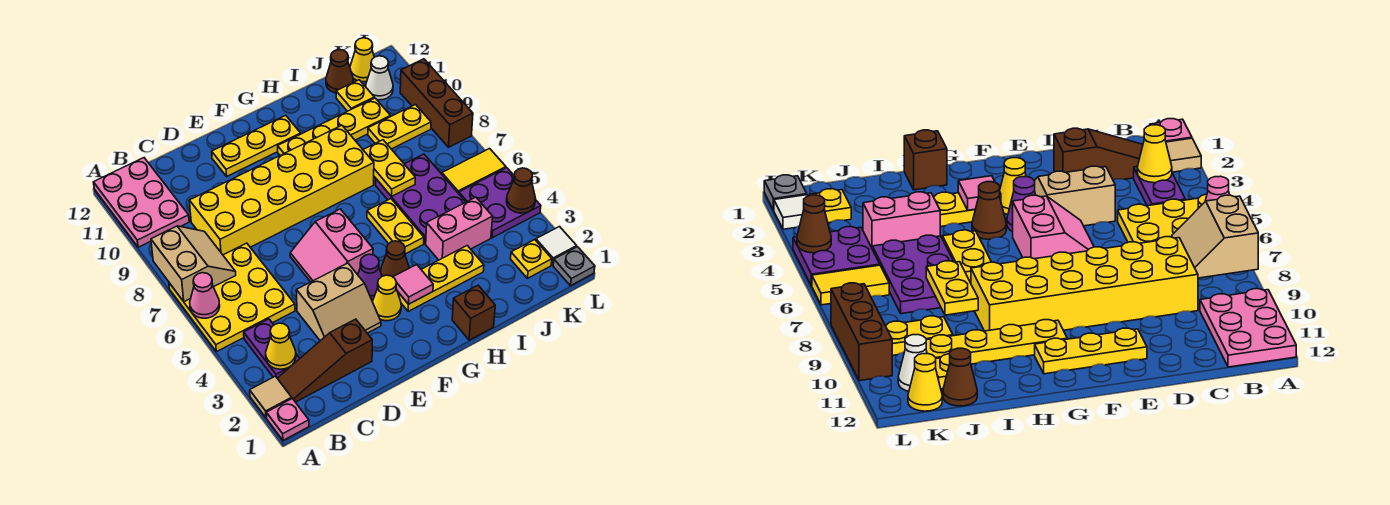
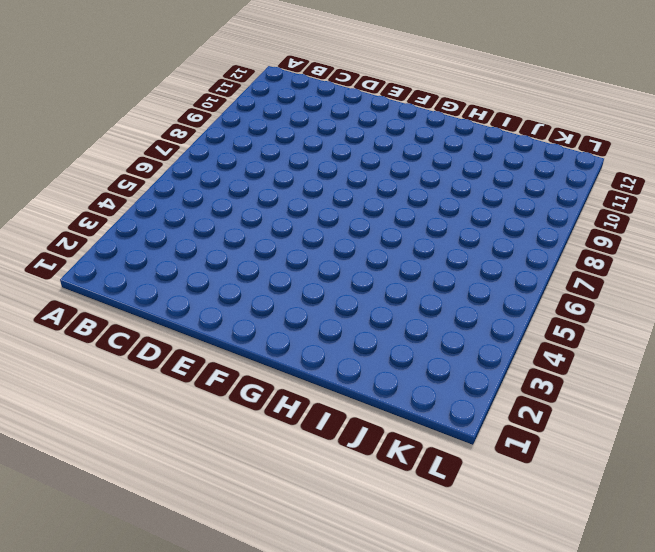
none -> pink 1x1 plate [266,398,309,440]
none -> tan 1x1 tile [250,376,292,418]
none -> yellow 3x3 plate [169,243,295,352]
none -> pink 2x3 plate [93,158,189,247]

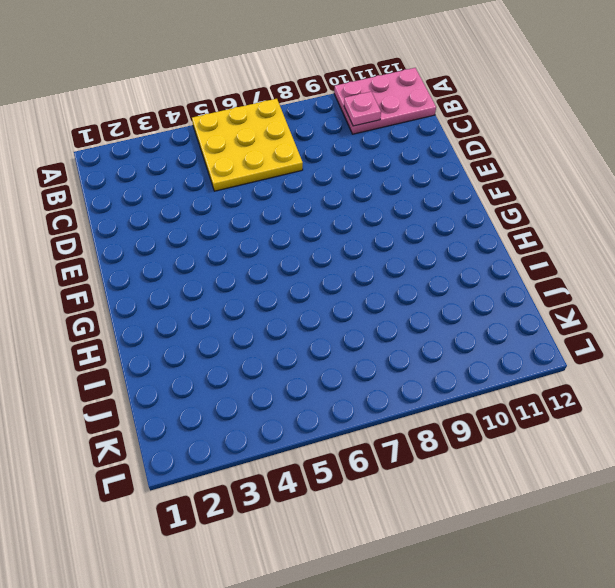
pink 1x1 plate [344,92,381,126] -> pink 1x1 plate moved to [266,398,309,440]
none -> tan 1x1 tile [250,376,292,418]
none -> brown 1x3 slope [277,319,372,402]
none -> purple 1x2 plate [244,319,300,378]
none -> yellow 2x6 brick [189,125,374,255]

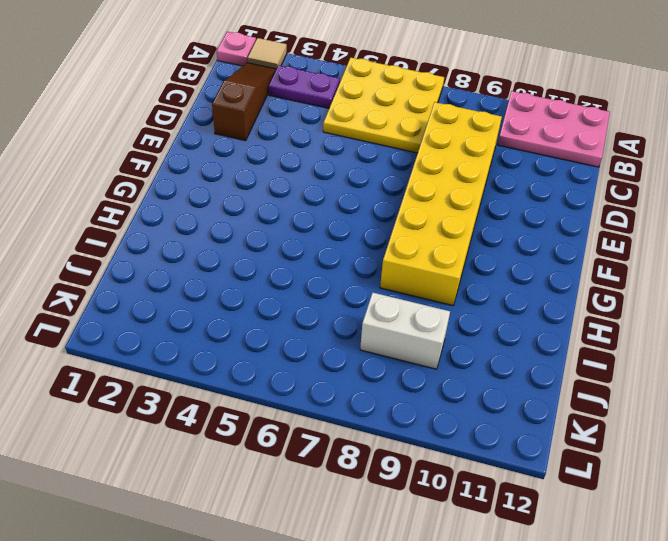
white 1x2 brick [360,293,450,369] -> yellow 1x2 plate [368,105,431,149]
none -> tan 2x2 slope [296,263,381,341]
none -> pink 2x2 slope [290,209,373,282]
none -> yellow 1x3 plate [212,115,301,176]
none -> yellow 1x1 cone [372,275,401,321]

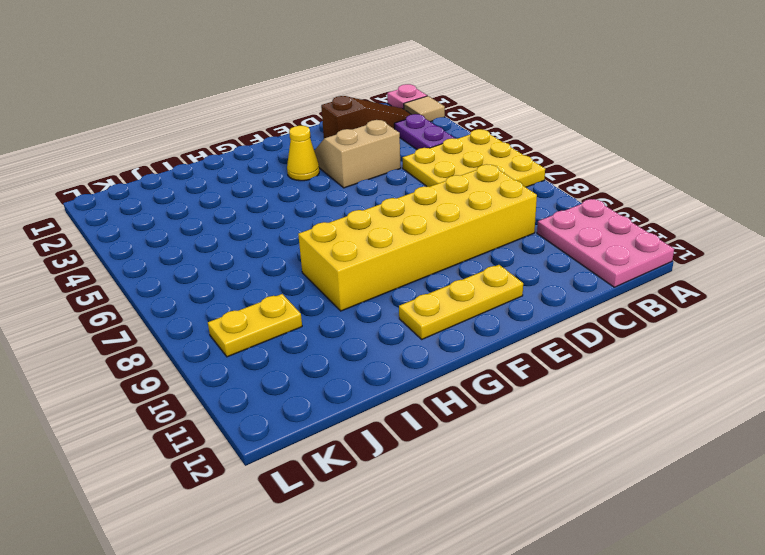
none -> pink 2x2 slope [290,209,373,282]
none -> purple 1x1 cone [358,254,382,299]
none -> yellow 1x3 plate [397,246,484,311]
none -> brown 1x1 cone [381,241,409,277]

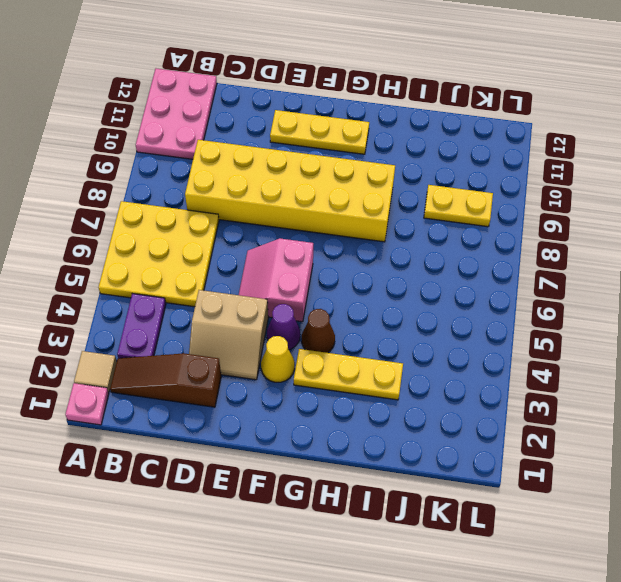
none -> yellow 1x4 plate [278,98,390,155]
none -> brown 1x1 brick [452,285,495,340]
none -> yellow 1x2 plate [367,199,424,254]
none -> pink 1x2 brick [426,197,493,260]

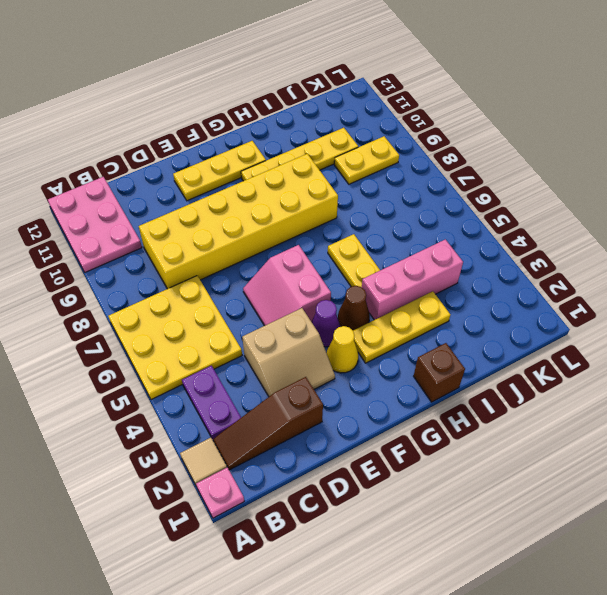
pink 1x3 brick [362,239,463,320] -> pink 1x2 brick [426,197,493,260]
none -> purple 2x3 plate [376,154,465,244]
none -> yellow 1x1 plate [336,80,374,111]
none -> brown 1x1 cone [326,50,353,93]
none -> yellow 1x1 plate [511,240,552,278]

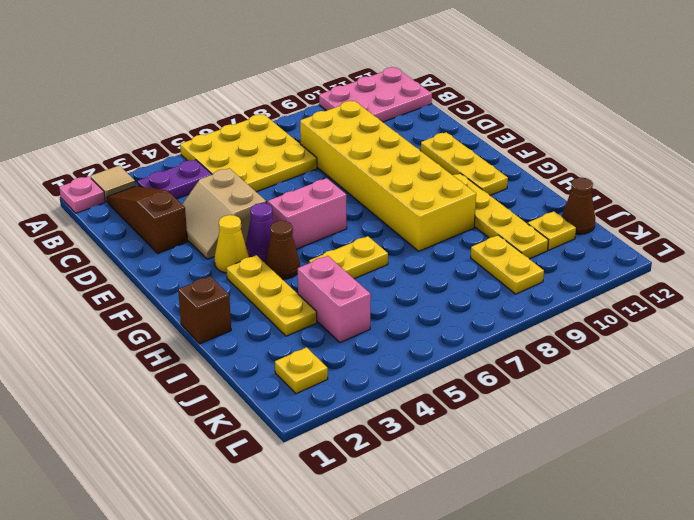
none -> purple 2x3 plate [376,154,465,244]
none -> purple 2x2 plate [459,168,541,238]
none -> yellow 1x2 tile [442,149,506,193]
none -> white 1x1 cone [366,56,393,100]

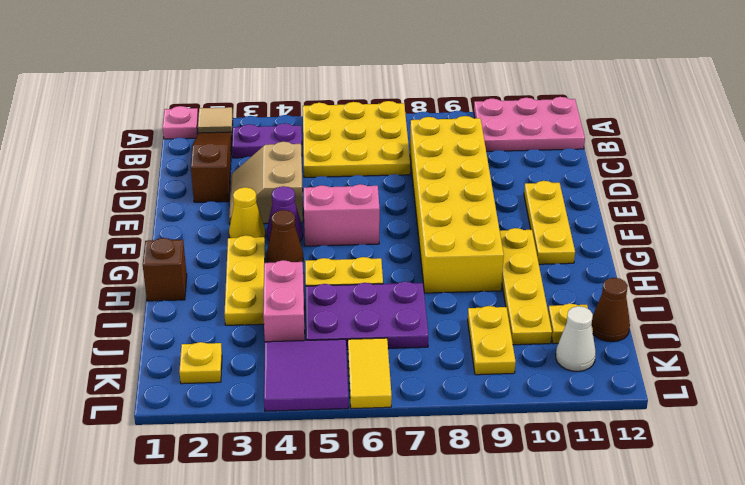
purple 2x2 tile [264,339,349,411] -> purple 2x2 plate [459,168,541,238]
none -> yellow 1x1 cone [350,38,374,82]
none -> grey 1x1 plate [553,247,595,286]
none -> white 1x1 tile [536,227,577,265]
none -> brown 1x3 brick [400,59,473,147]

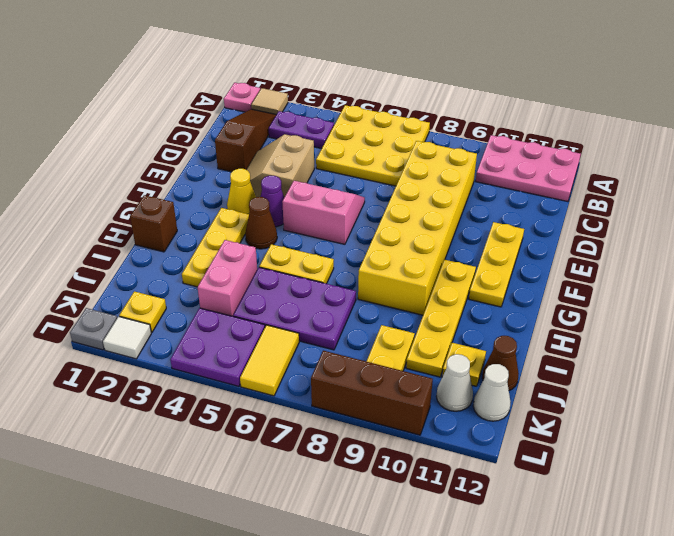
white 1x1 cone [473,364,511,421] -> yellow 1x1 cone [350,38,374,82]
none -> pink 1x1 cone [190,273,220,318]
none -> tan 2x2 slope [151,226,236,302]
none -> yellow 1x1 cone [266,323,296,369]
none -> pink 1x1 tile [393,265,433,304]

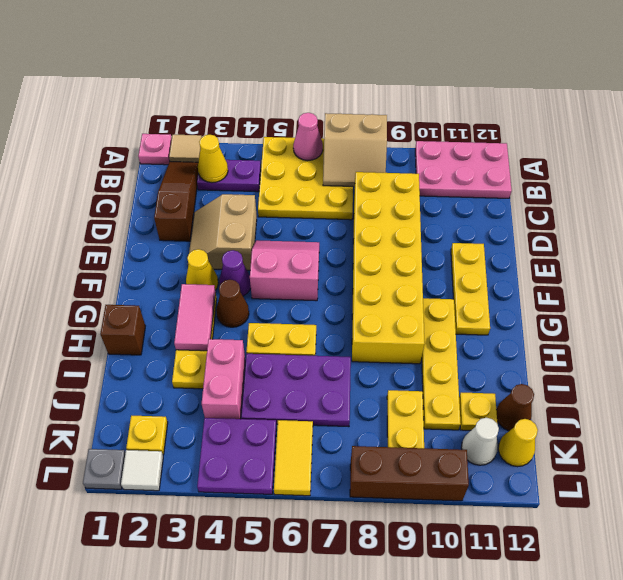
pink 1x2 tile [174,284,216,351] -> pink 1x1 tile [393,265,433,304]
none -> yellow 1x2 plate [363,140,415,196]
none -> brown 1x1 cone [506,168,536,213]

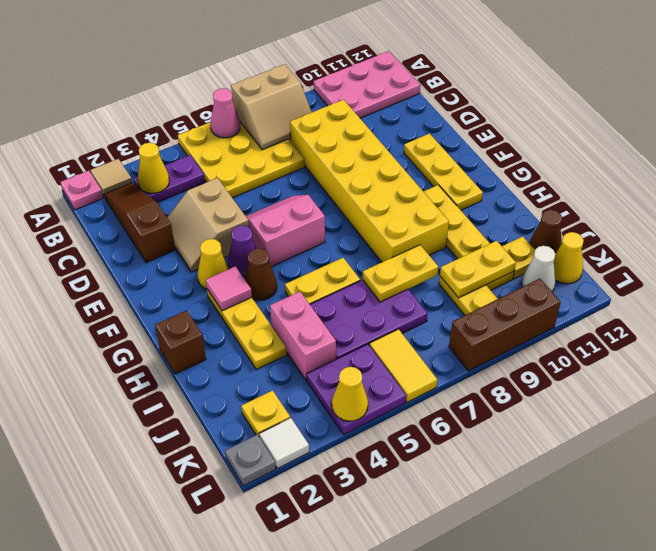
yellow 1x2 plate [440,241,516,298] -> none
yellow 1x1 cone [332,367,368,421] -> brown 1x1 cone [506,168,536,213]

